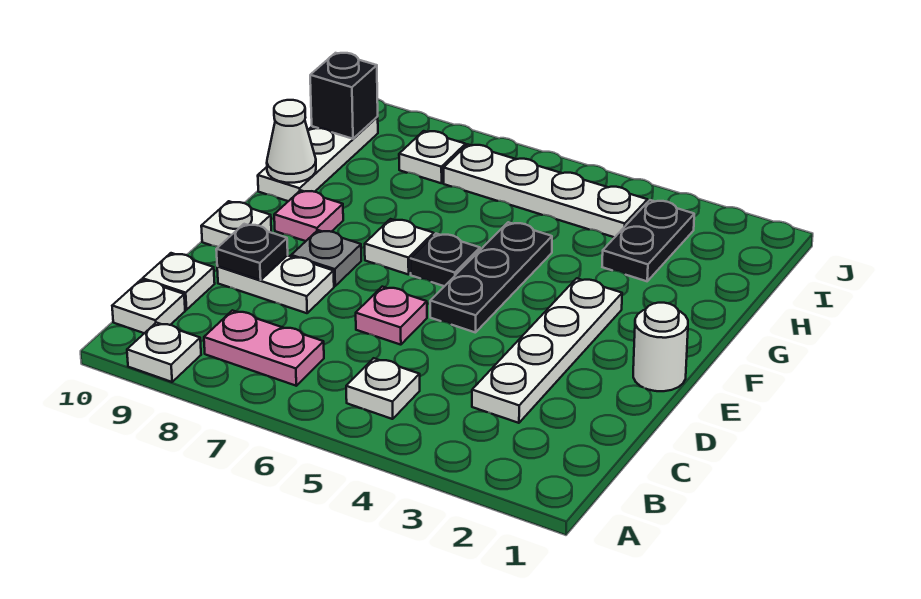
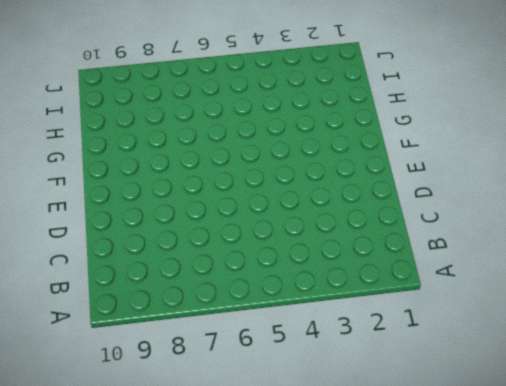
none -> white 1x1 plate [127,323,201,382]
none -> white 1x1 plate [346,358,420,419]
none -> pink 1x2 plate [204,310,324,386]

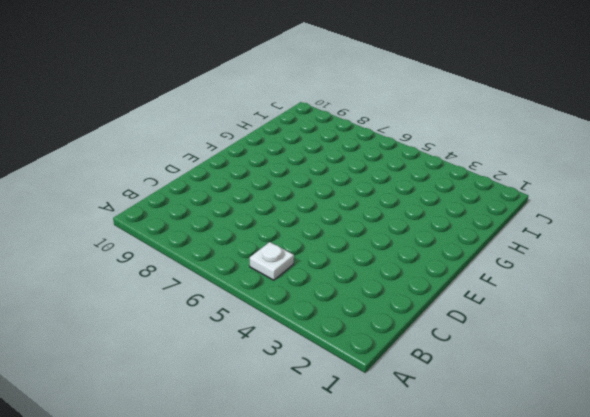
none -> white 1x1 plate [127,323,201,382]
none -> pink 1x2 plate [204,310,324,386]
none -> white 1x1 plate [112,280,185,333]

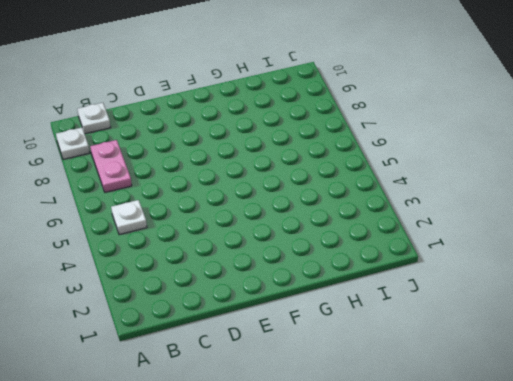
none -> white 1x4 plate [472,278,622,423]
none -> white 1x1 plate [143,253,215,310]
none -> pink 1x1 plate [356,287,427,345]

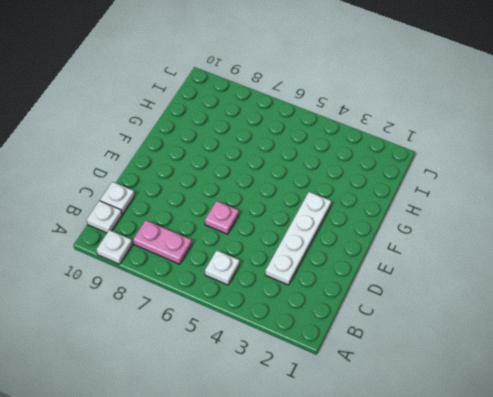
none -> white 1x2 plate [217,255,334,313]
none -> white 1x1 round brick [633,303,688,391]
none -> black 1x3 plate [430,222,552,333]

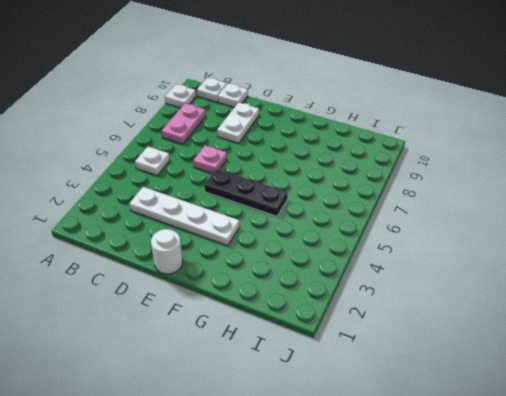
none -> grey 1x1 plate [291,230,361,286]
none -> white 1x1 plate [201,201,271,247]
none -> black 1x1 plate [411,234,480,286]

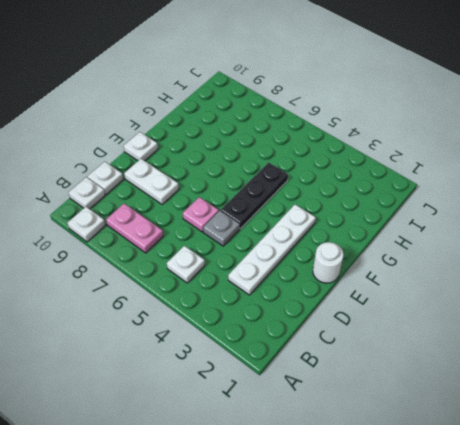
grey 1x1 plate [203,211,240,246] -> grey 1x1 plate moved to [291,230,361,286]
none -> black 1x1 plate [411,234,480,286]
none -> white 1x1 plate [365,219,434,275]
none -> pink 1x1 plate [274,190,343,241]

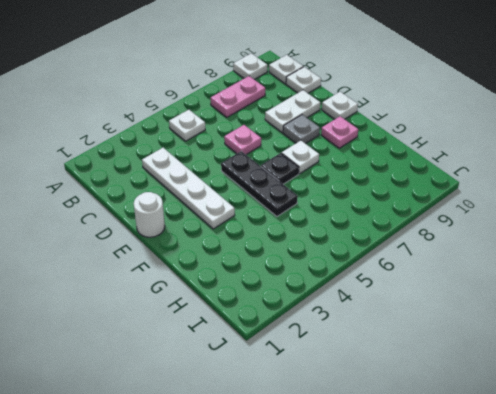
none -> white 1x3 plate [258,117,378,201]
none -> black 1x2 plate [602,200,694,281]
none -> white 1x4 plate [444,144,648,237]

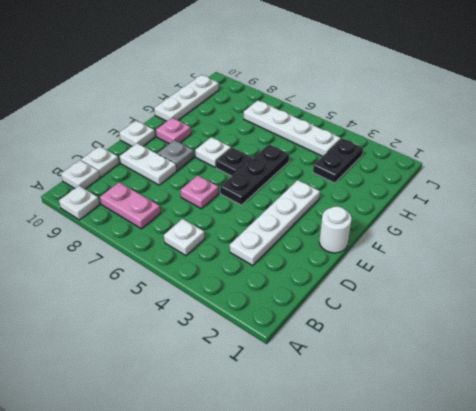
none -> white 1x1 plate [399,131,466,183]
none -> black 1x1 plate [216,224,288,280]
none -> white 1x1 cone [267,100,316,183]

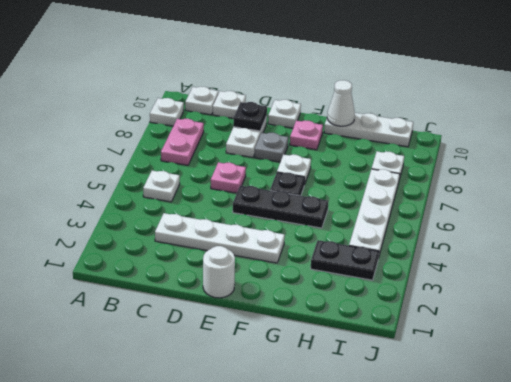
none -> black 1x1 brick [310,53,378,139]

